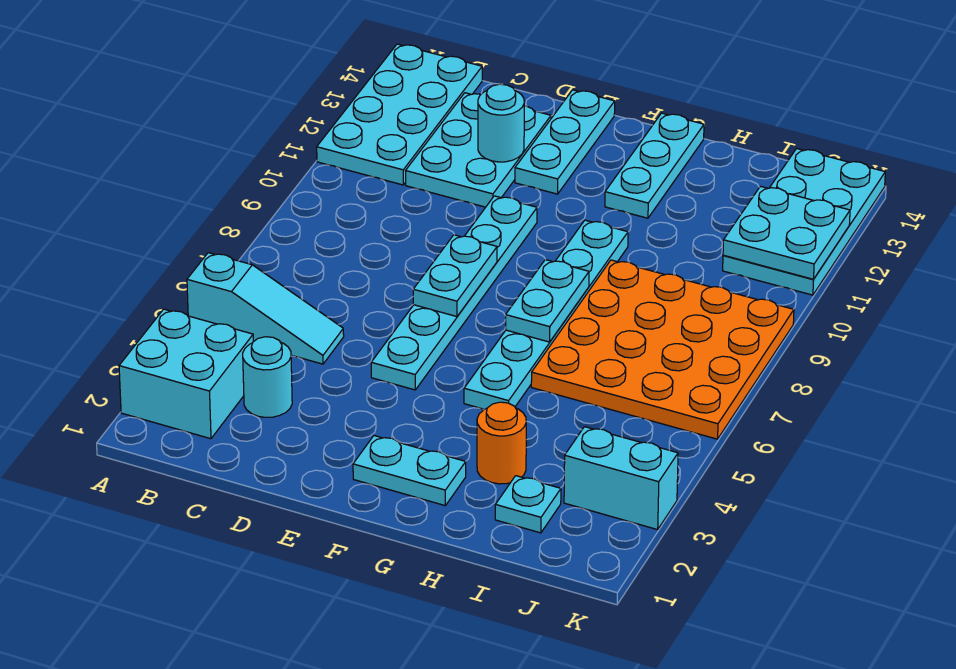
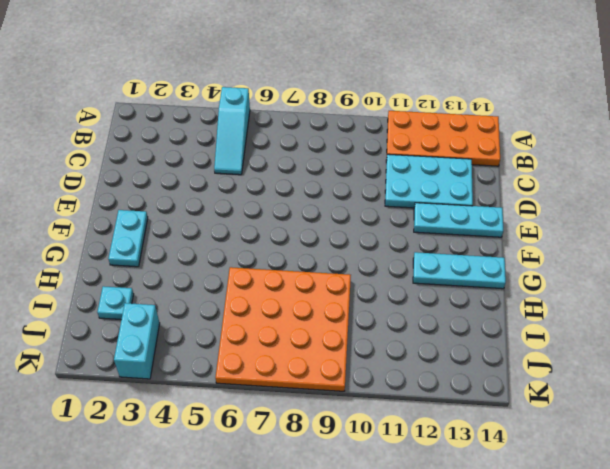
orange 2x4 plate [387,111,500,166] -> cyan 2x4 plate [317,44,482,185]
none -> cyan 2x2 brick [119,309,253,439]
none -> cyan 1x1 round brick [243,337,292,417]
none -> cyan 1x6 plate [371,196,537,390]

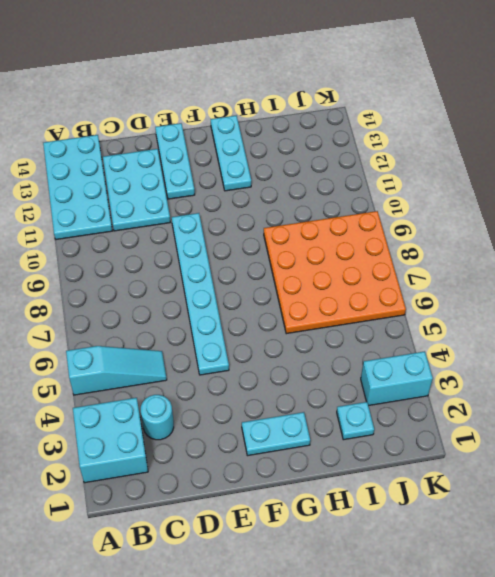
none -> cyan 1x6 plate [464,220,628,409]
none -> orange 1x1 round brick [477,402,526,484]
none -> cyan 2x4 plate [723,149,885,295]

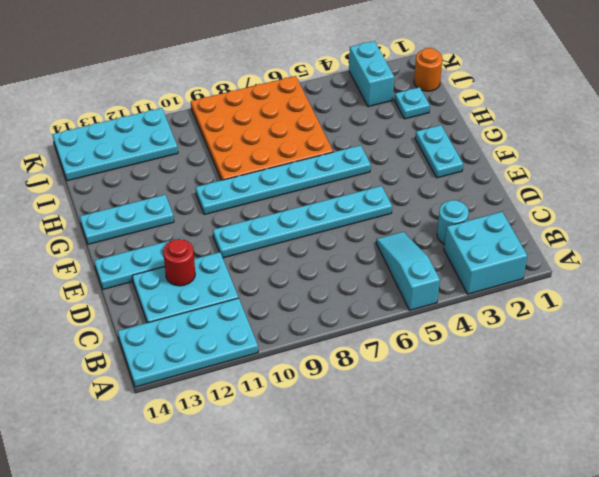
red 1x1 round brick [163,239,195,286] -> cyan 1x1 round brick [478,84,524,162]
orange 1x1 round brick [414,48,443,91] -> orange 1x1 round brick moved to [477,402,526,484]
none -> cyan 1x2 plate [413,235,497,317]
none -> cyan 1x2 plate [506,260,589,342]
none -> cyan 2x2 plate [723,186,850,279]

